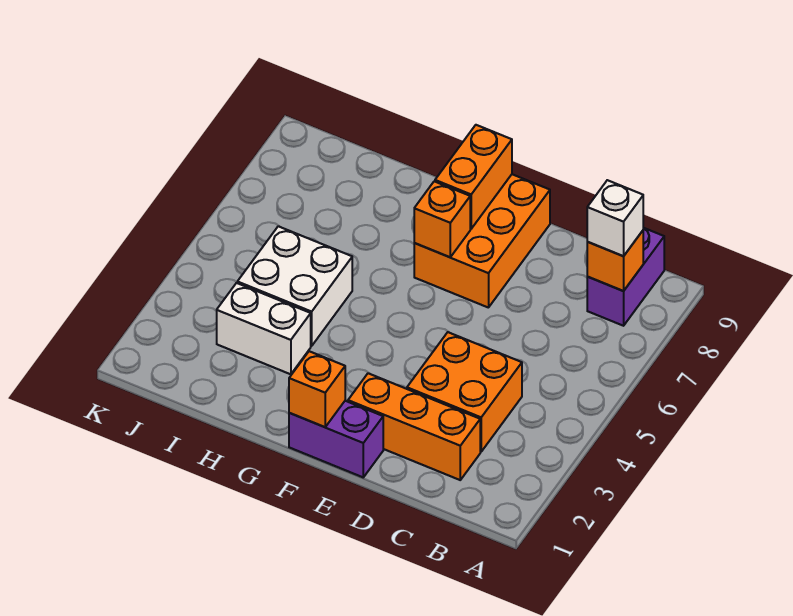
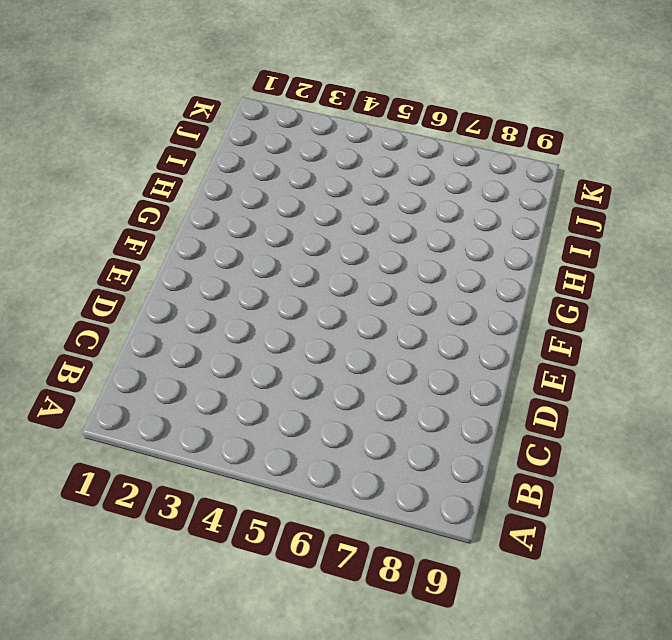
none -> purple 1x2 brick [587,228,664,326]
none -> orange 1x3 brick [348,373,480,480]
none -> orange 2x2 brick [407,332,522,452]

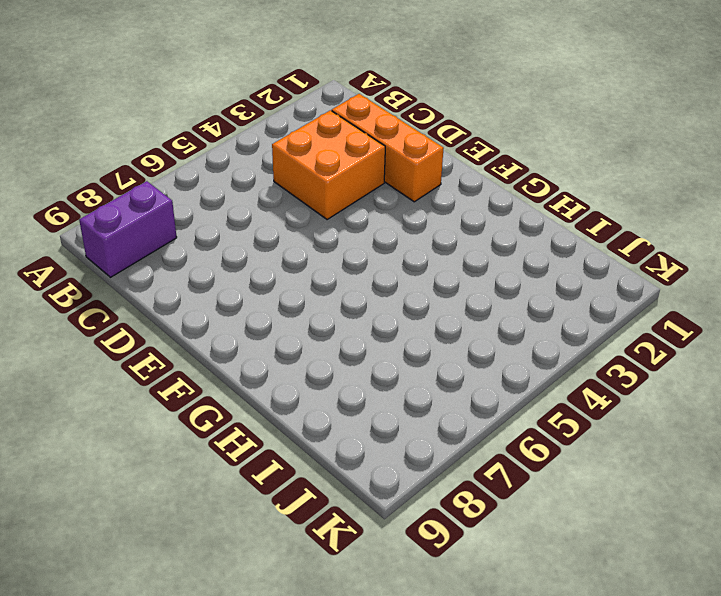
none -> purple 1x2 brick [289,401,383,477]
none -> orange 2x3 brick [414,174,550,308]
none -> white 1x2 brick [217,283,311,374]

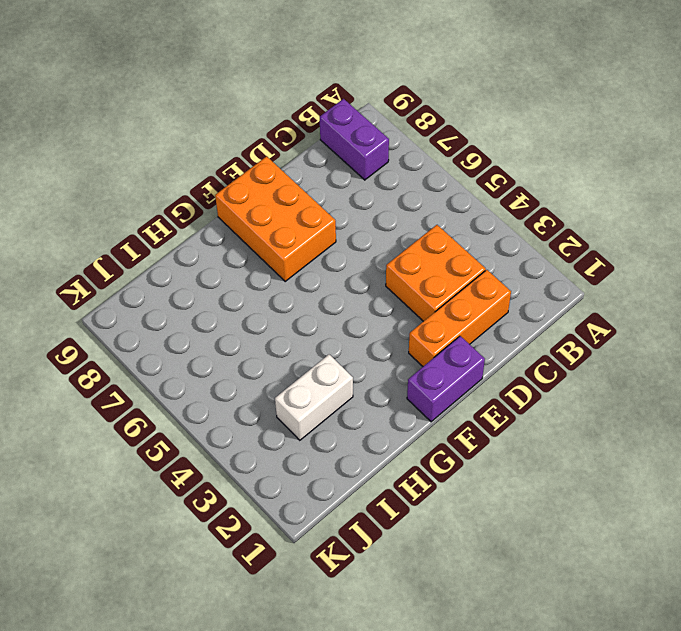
none -> white 2x2 brick [237,226,352,346]
none -> orange 1x1 brick [587,231,643,291]
none -> orange 1x1 brick [289,351,345,427]

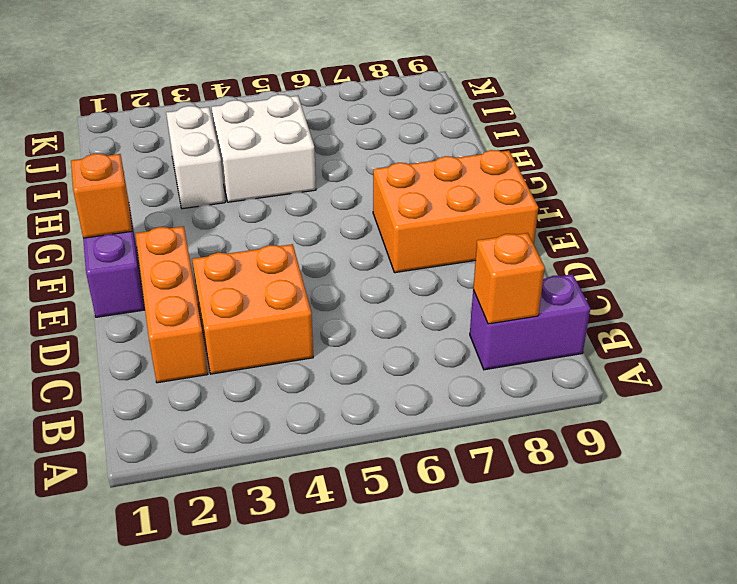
none -> orange 1x1 brick [414,181,470,257]
none -> orange 1x2 brick [435,125,512,229]
none -> white 1x1 brick [587,180,643,256]

